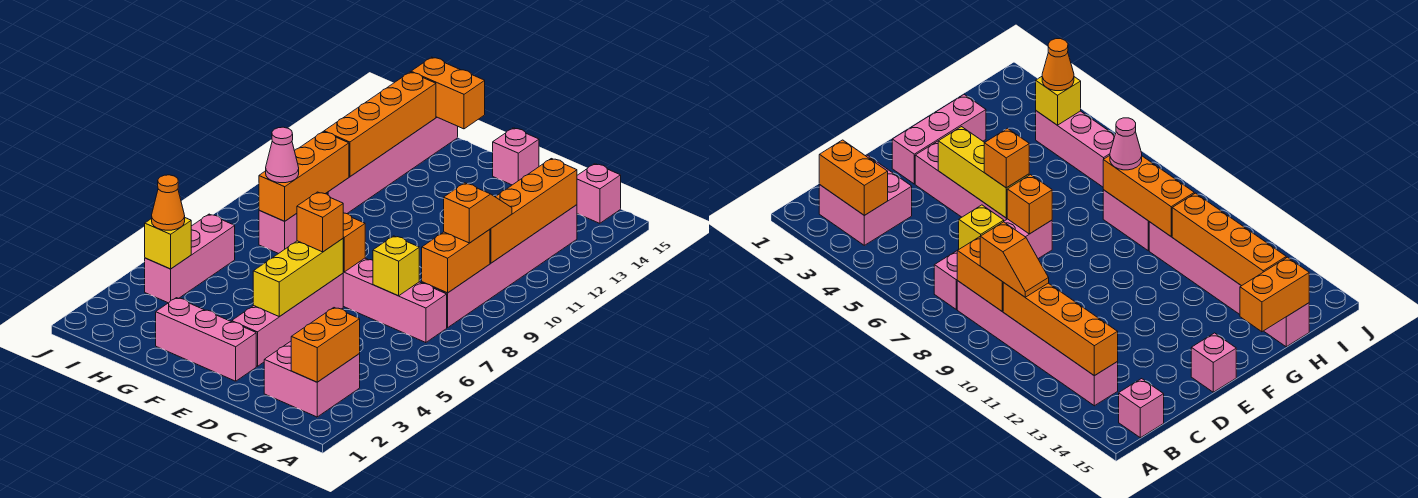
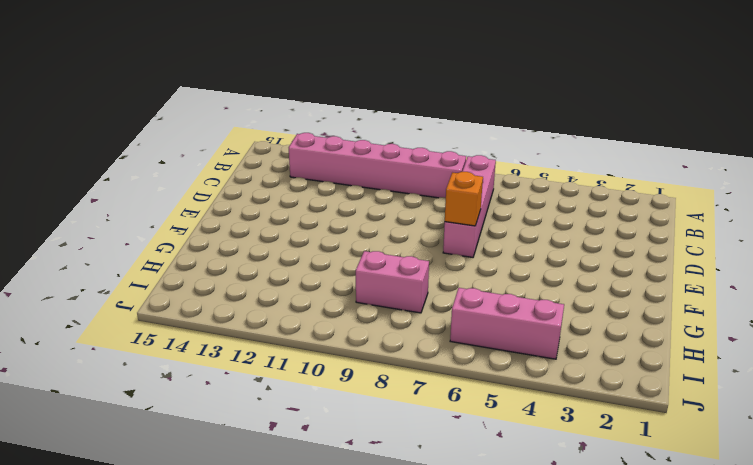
none -> pink 2x2 brick [264,341,360,417]
none -> pink 1x1 brick [577,164,621,223]
none -> pink 1x3 brick [156,298,256,381]

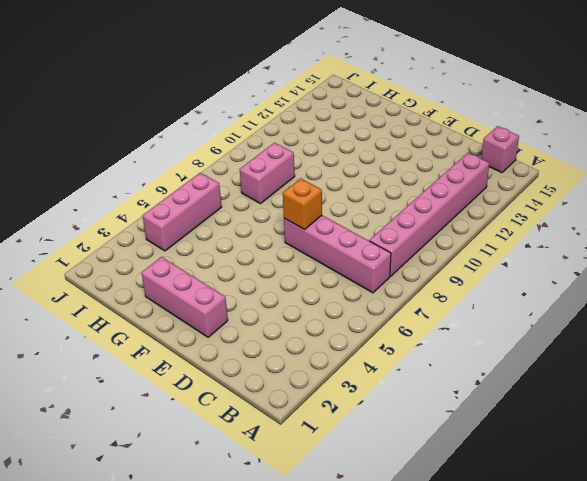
none -> pink 2x2 brick [264,341,360,417]
none -> pink 1x4 brick [232,274,343,366]
none -> pink 1x1 brick [493,128,539,185]

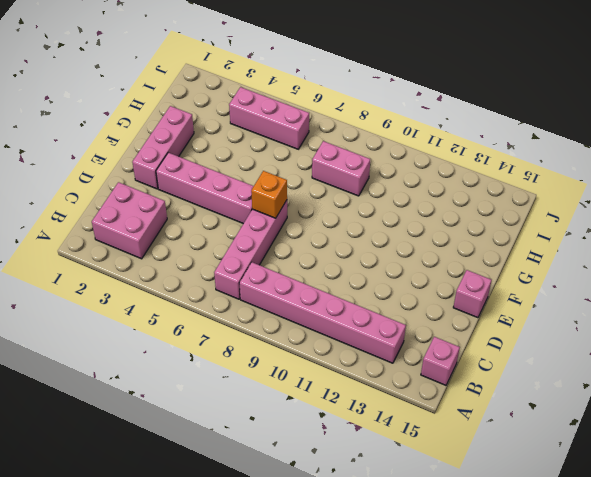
none -> pink 1x6 brick [327,117,458,214]
none -> orange 1x2 brick [291,308,360,382]
none -> orange 1x2 brick [422,229,490,293]

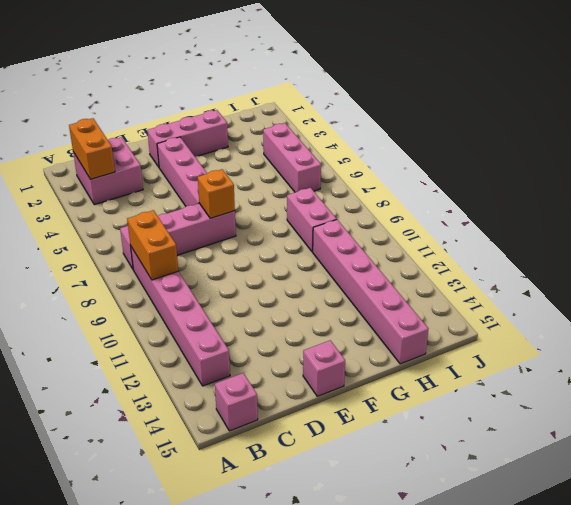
none -> orange 1x4 brick [490,159,577,263]
none -> yellow 1x1 brick [373,236,419,296]
none -> yellow 1x3 brick [253,239,343,317]

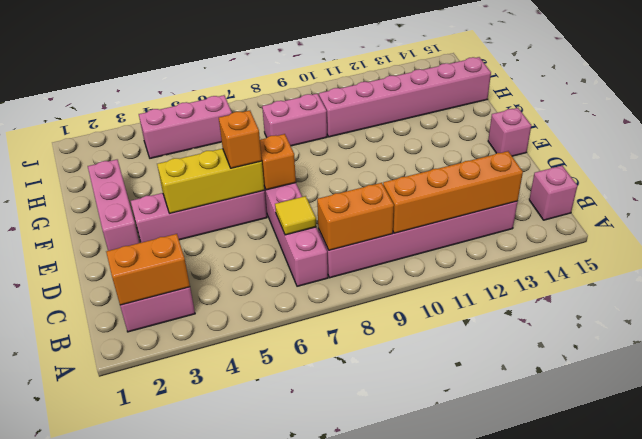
yellow 1x1 tile [275,196,316,235] -> yellow 1x1 brick [373,236,419,296]
none -> orange 1x2 brick [411,57,485,129]
none -> orange 1x3 brick [259,132,349,221]
none -> orange 1x4 brick [324,72,436,177]

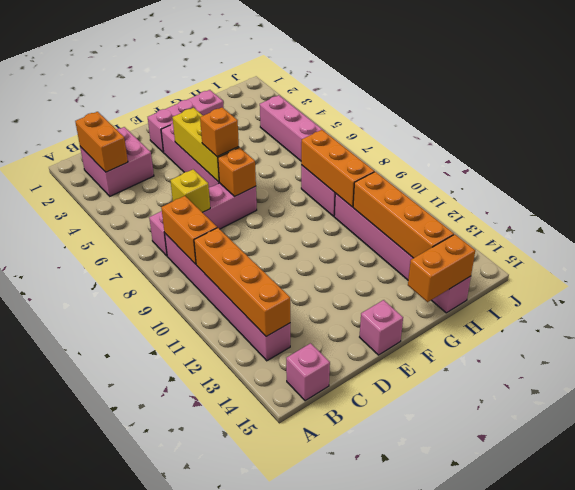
none -> yellow 1x1 brick [145,218,191,269]
none -> orange 1x2 slope [444,183,512,243]
none -> pink 1x1 cone [266,127,299,183]

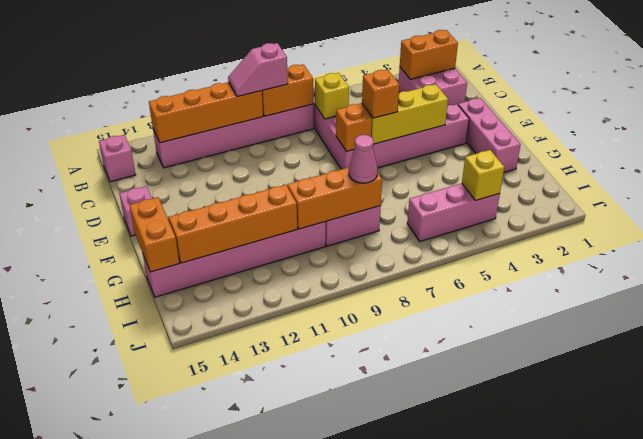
pink 1x2 slope [228,43,288,97] -> orange 1x2 slope [444,183,512,243]
none -> orange 1x1 cone [152,175,185,230]

